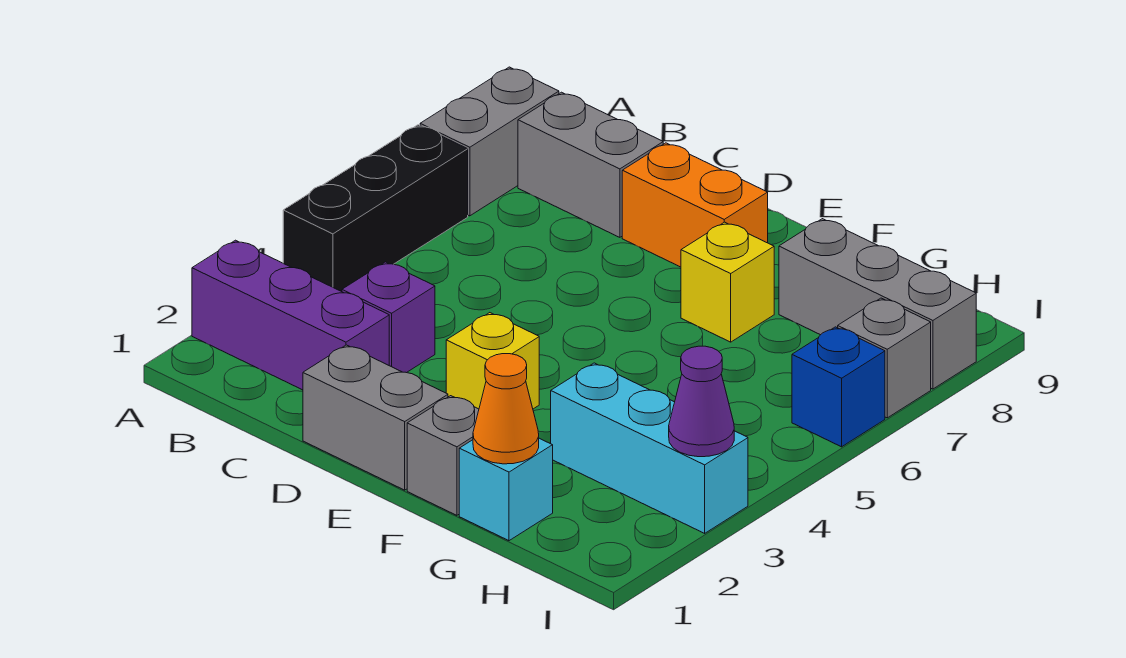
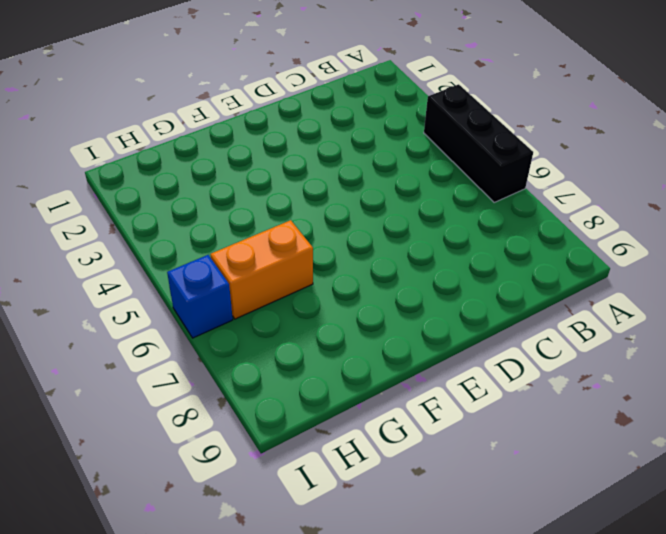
orange 1x2 brick [211,220,313,319] -> orange 1x2 brick moved to [622,143,768,267]
none -> purple 1x3 brick [192,240,389,390]
none -> grey 1x2 brick [420,67,559,216]
none -> grey 1x2 brick [518,92,663,237]

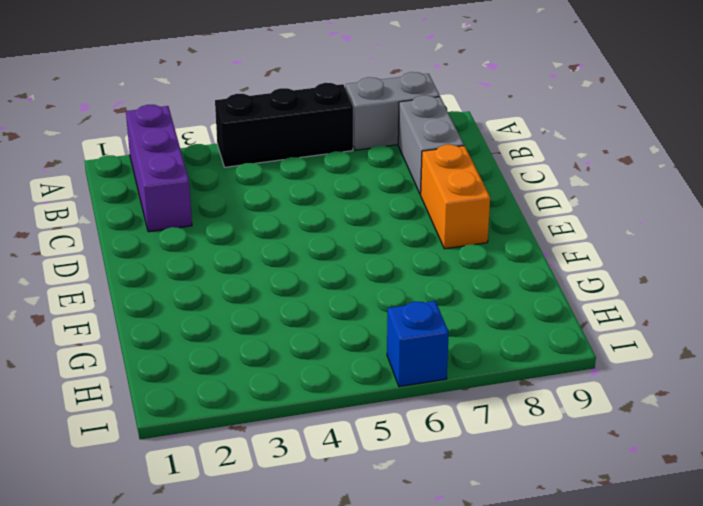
none -> purple 1x1 brick [342,262,435,373]
none -> grey 1x2 brick [303,345,448,490]
none -> yellow 1x1 brick [446,313,539,409]

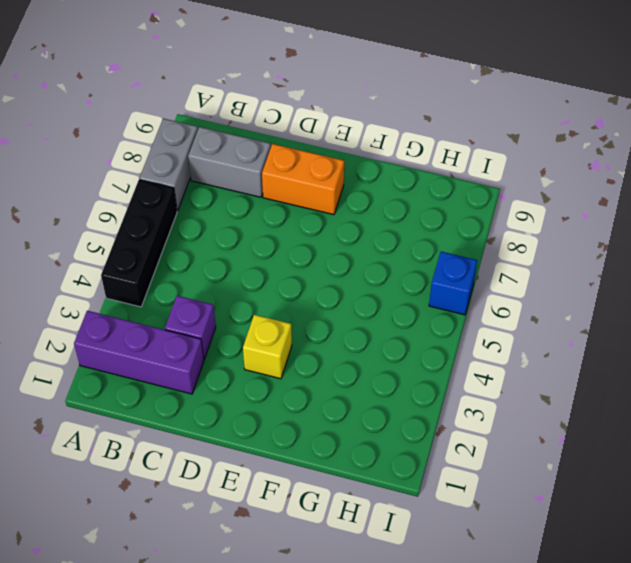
none -> grey 1x2 brick [303,345,448,490]
none -> grey 1x1 brick [407,396,479,515]
none -> yellow 1x1 brick [681,222,774,342]

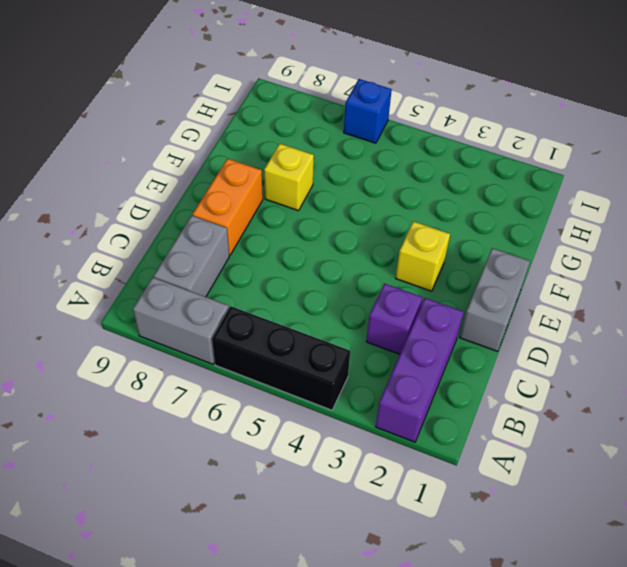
none -> grey 1x1 brick [407,396,479,515]
none -> cyan 1x1 brick [459,438,553,541]
none -> cyan 1x3 brick [551,363,748,533]

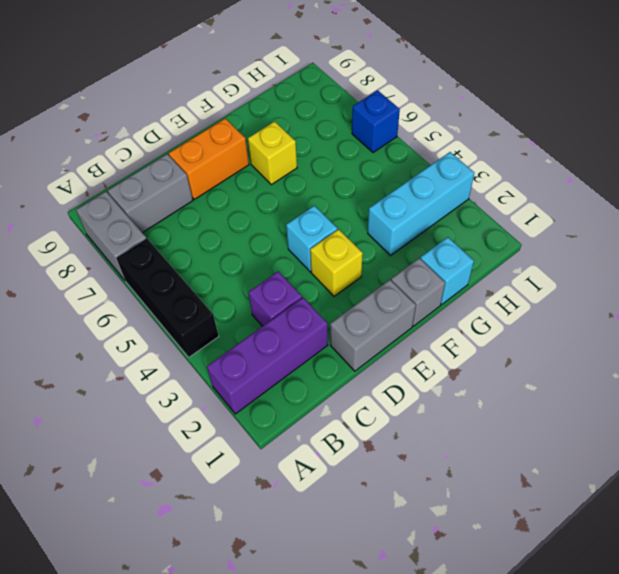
cyan 1x1 brick [286,206,337,272] -> none
none -> grey 1x3 brick [779,219,976,389]
none -> grey 1x1 brick [838,298,931,418]
none -> orange 1x1 cone [473,354,539,464]

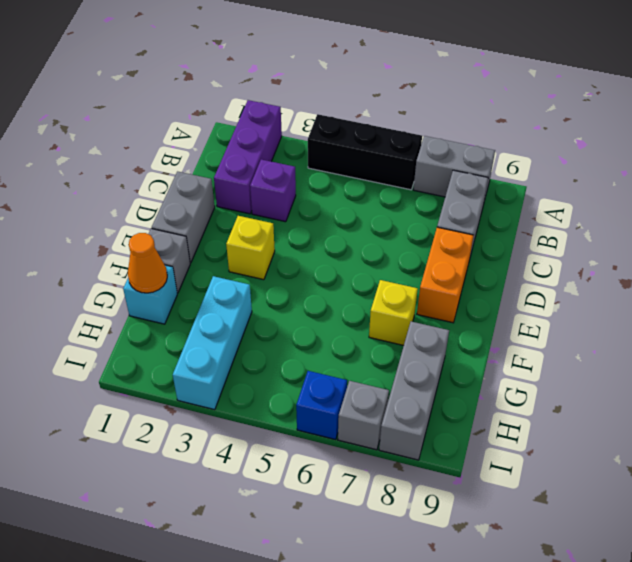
none -> purple 1x1 cone [669,346,734,457]

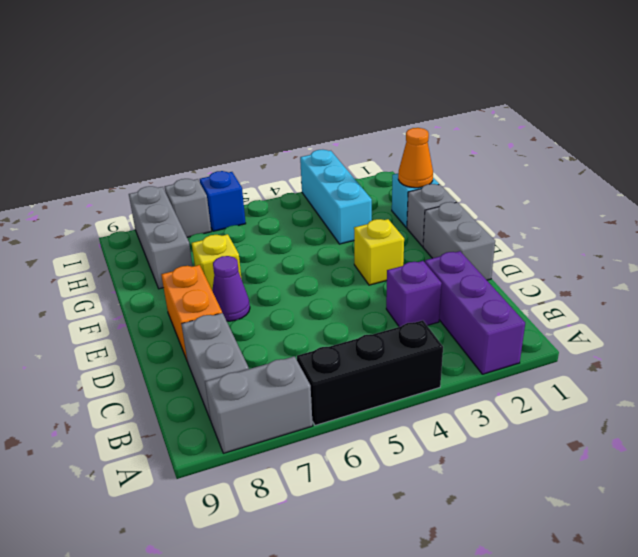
purple 1x1 cone [212,256,250,321] -> purple 1x1 cone moved to [669,346,734,457]

